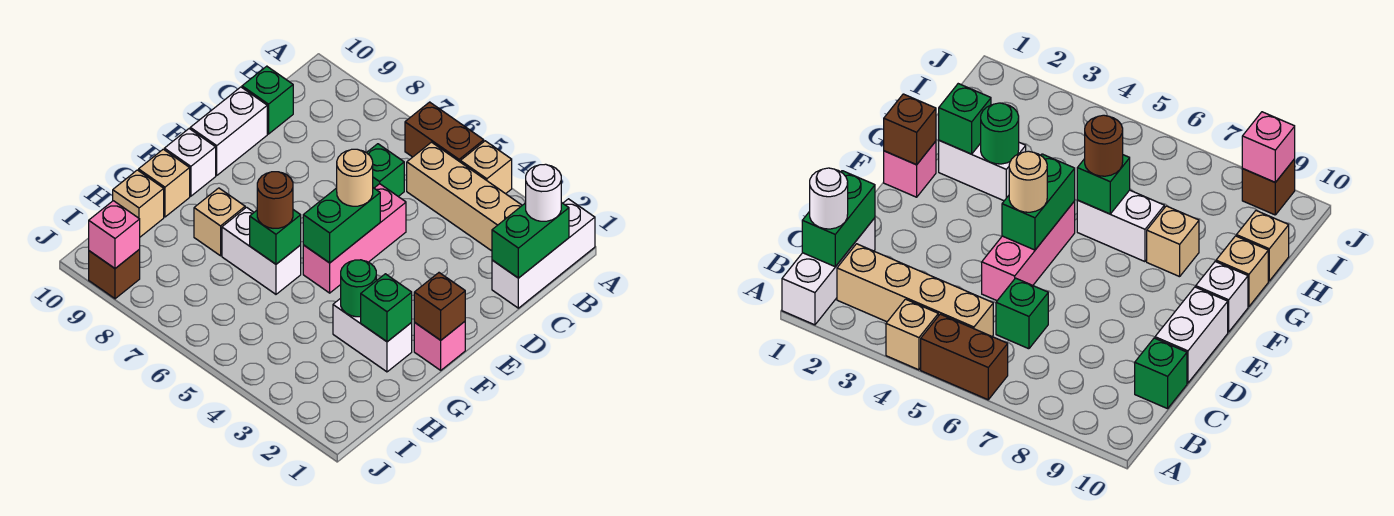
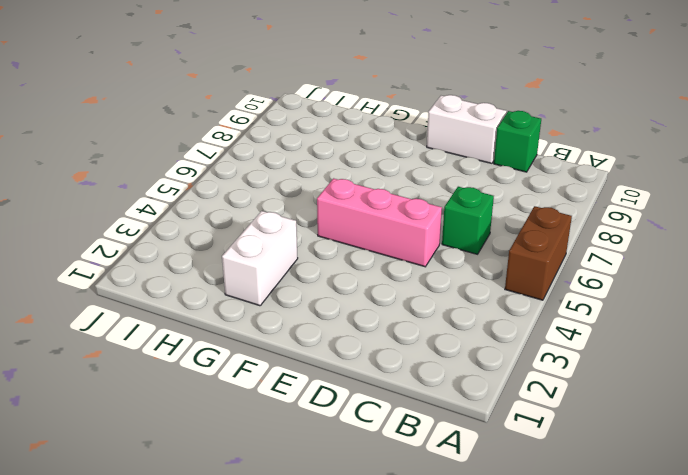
none -> white 1x3 brick [492,199,595,308]
none -> tan 1x1 brick [460,141,512,194]
none -> tan 1x4 brick [407,142,522,251]

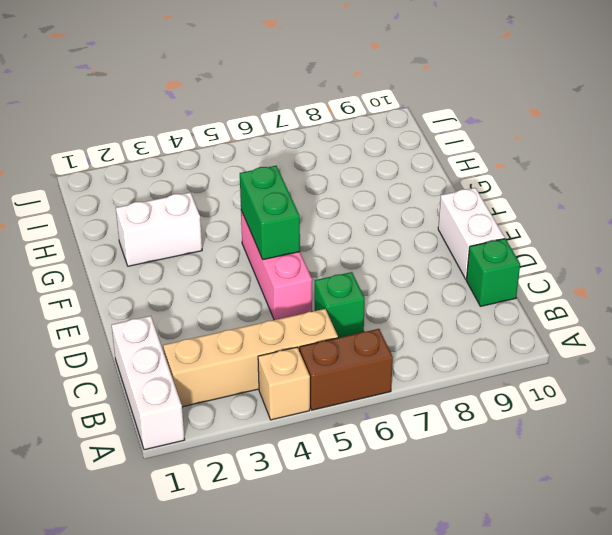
none -> pink 1x1 brick [414,322,465,370]
none -> white 1x1 brick [164,129,216,196]
none -> white 1x2 brick [222,207,301,294]

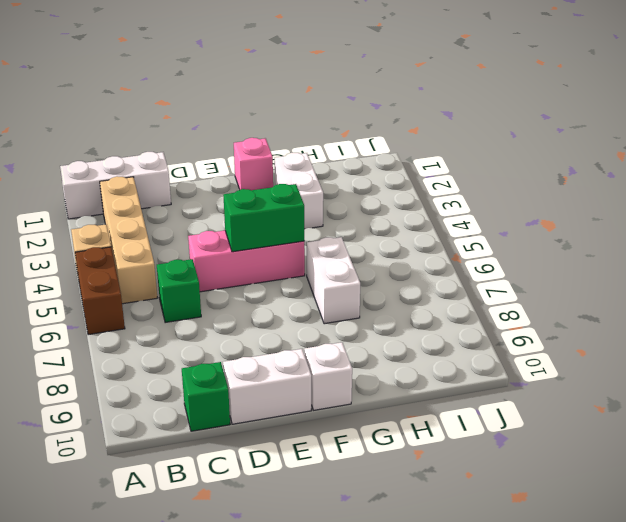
none -> tan 1x1 brick [194,188,245,256]
none -> tan 1x1 brick [139,149,190,217]
none -> tan 1x1 brick [113,170,164,237]

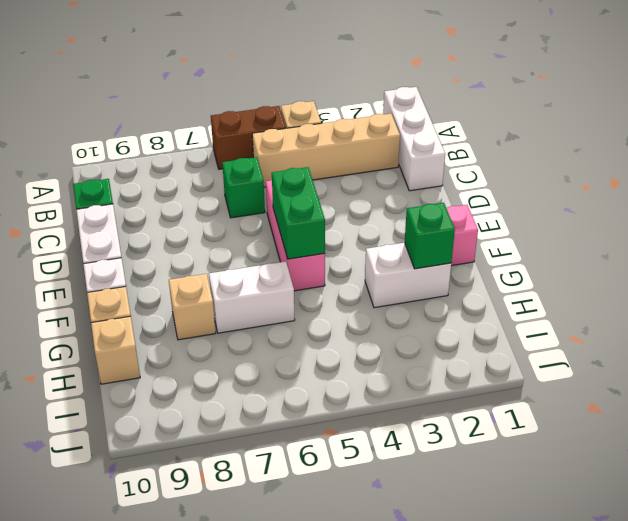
none -> brown 1x1 brick [89,249,140,299]
none -> green 1x2 brick [492,202,569,278]
none -> brown 1x1 brick [414,273,465,340]

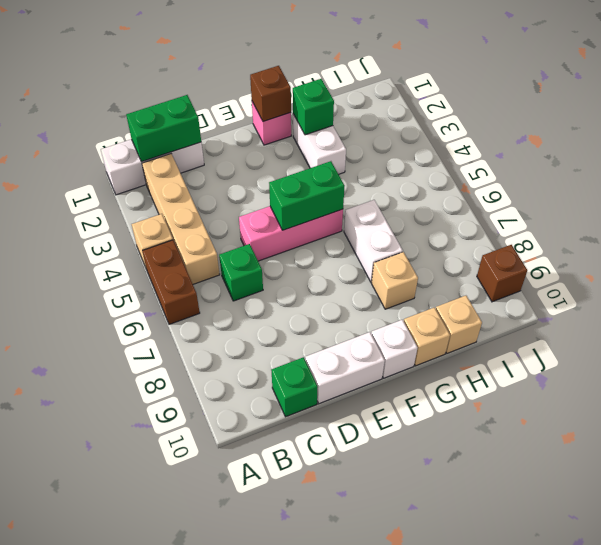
none -> green 1x1 round brick [341,260,376,317]
none -> green 1x1 brick [250,210,301,264]
none -> pink 1x1 brick [89,201,140,268]

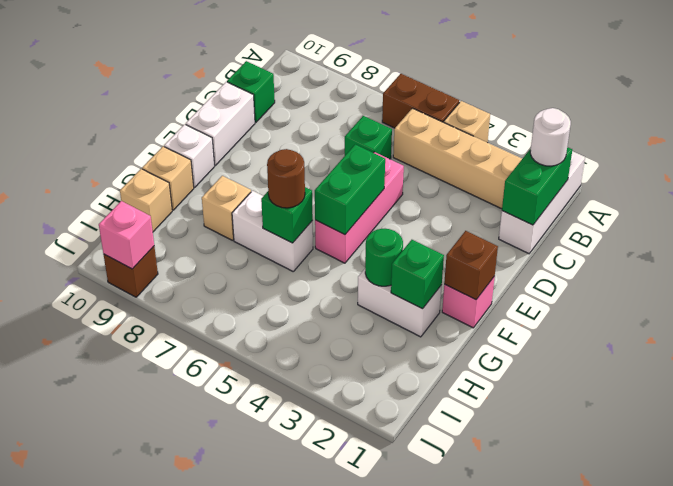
none -> tan 1x1 round brick [337,149,373,206]

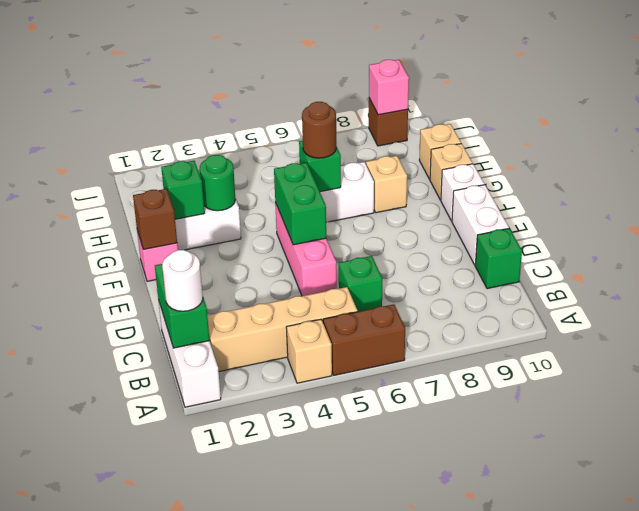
none -> tan 1x1 round brick [337,149,373,206]

